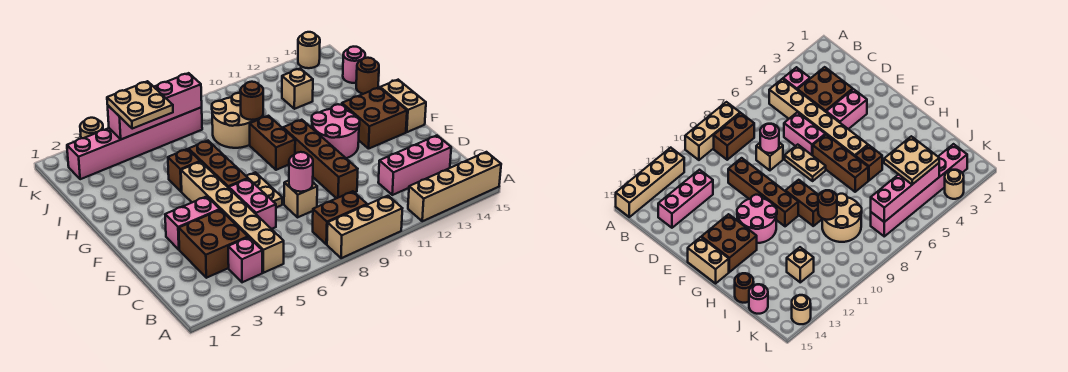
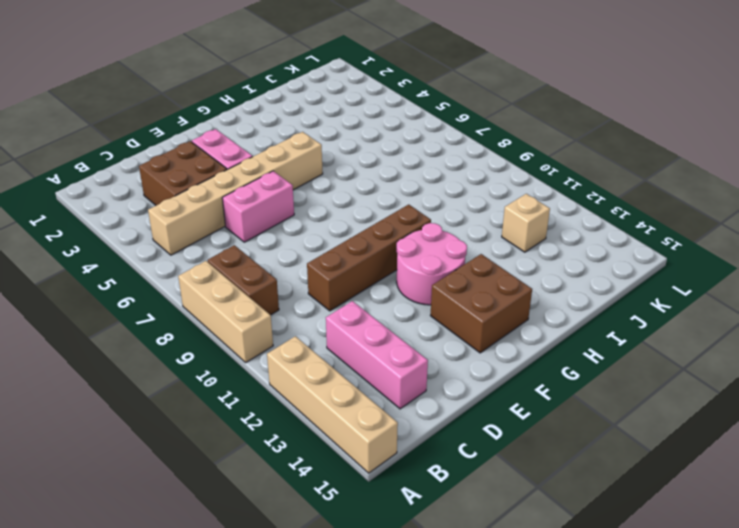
none -> pink 1x1 brick [228,237,262,282]
none -> tan 1x1 brick [284,180,317,217]
none -> tan 1x2 plate [247,172,282,207]

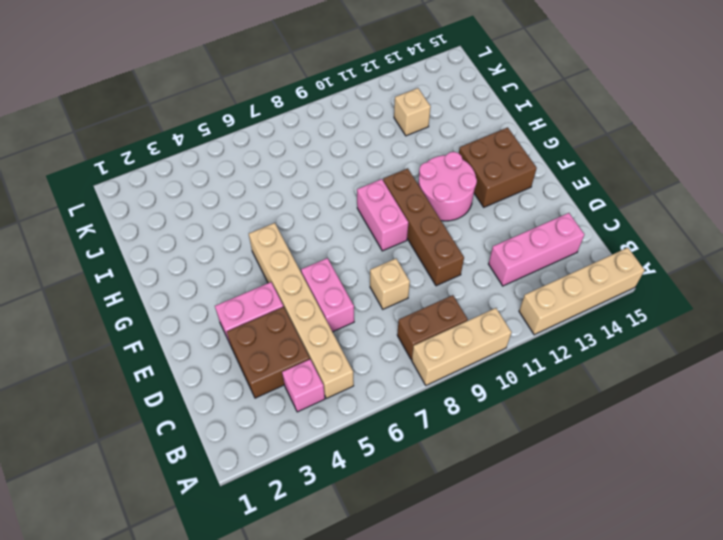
pink 1x2 brick [357,179,408,251] -> brown 1x2 brick [250,116,295,170]
none -> tan 1x2 plate [247,172,282,207]
none -> brown 1x3 brick [189,141,248,188]
none -> tan 1x2 brick [380,80,426,132]

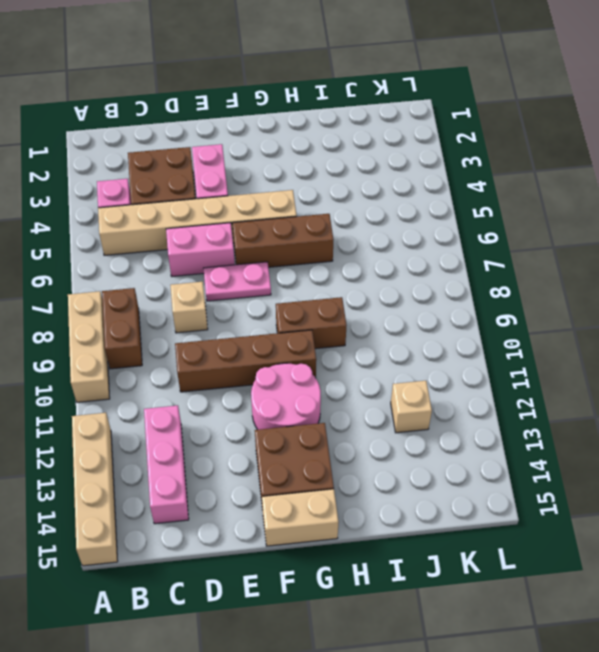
pink 1x2 plate [203,262,271,301] -> tan 1x2 plate [247,172,282,207]
none -> brown 1x1 brick [168,149,200,192]
none -> tan 2x2 round brick [212,93,259,148]
none -> brown 1x1 round brick [356,58,379,94]

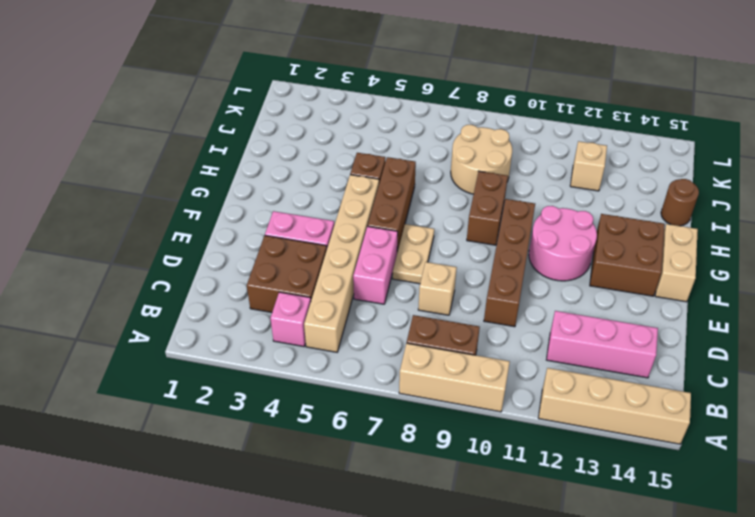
none -> pink 1x1 round brick [343,47,365,83]
none -> pink 1x6 brick [67,107,202,179]
none -> tan 1x1 round brick [80,118,103,138]

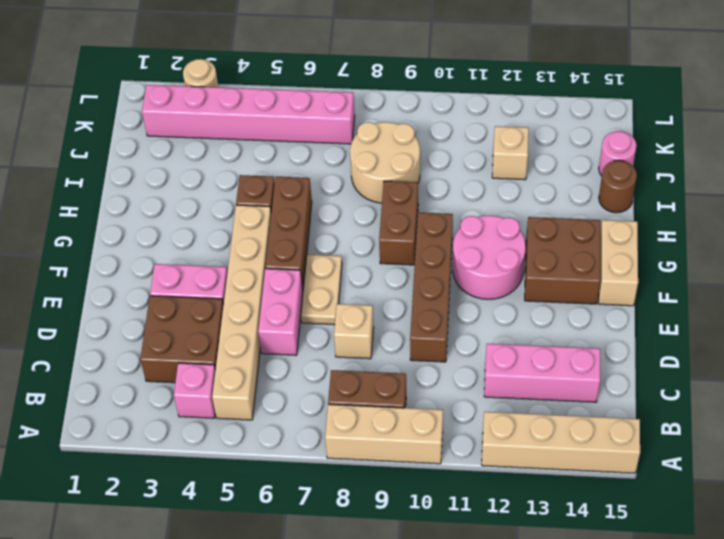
none -> tan 1x1 round brick [298,32,320,68]
none -> pink 1x1 round brick [289,152,313,192]
none -> brown 1x1 round brick [240,82,263,120]

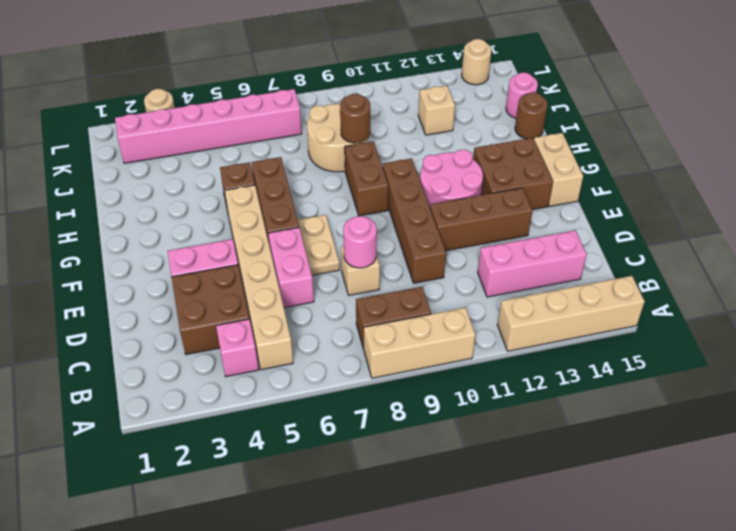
brown 1x3 brick [430,188,532,251] -> none
none -> pink 1x4 brick [108,73,202,139]
none -> tan 2x2 plate [107,81,173,129]

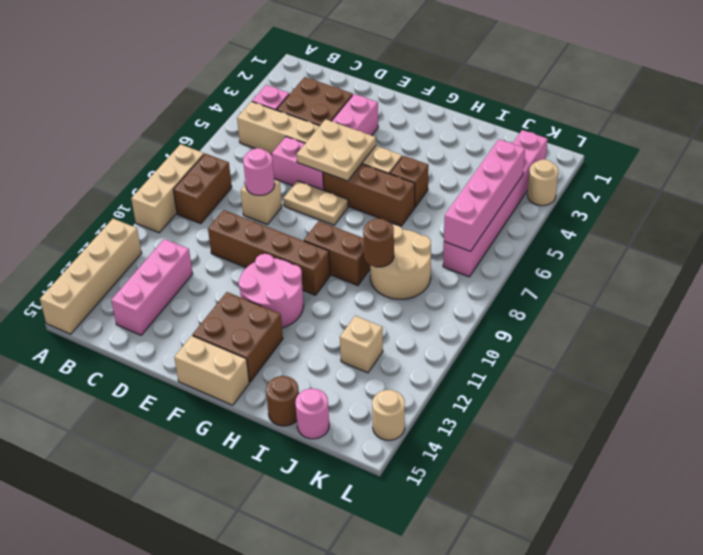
tan 2x2 plate [297,119,376,181] -> tan 2x2 plate moved to [107,81,173,129]

